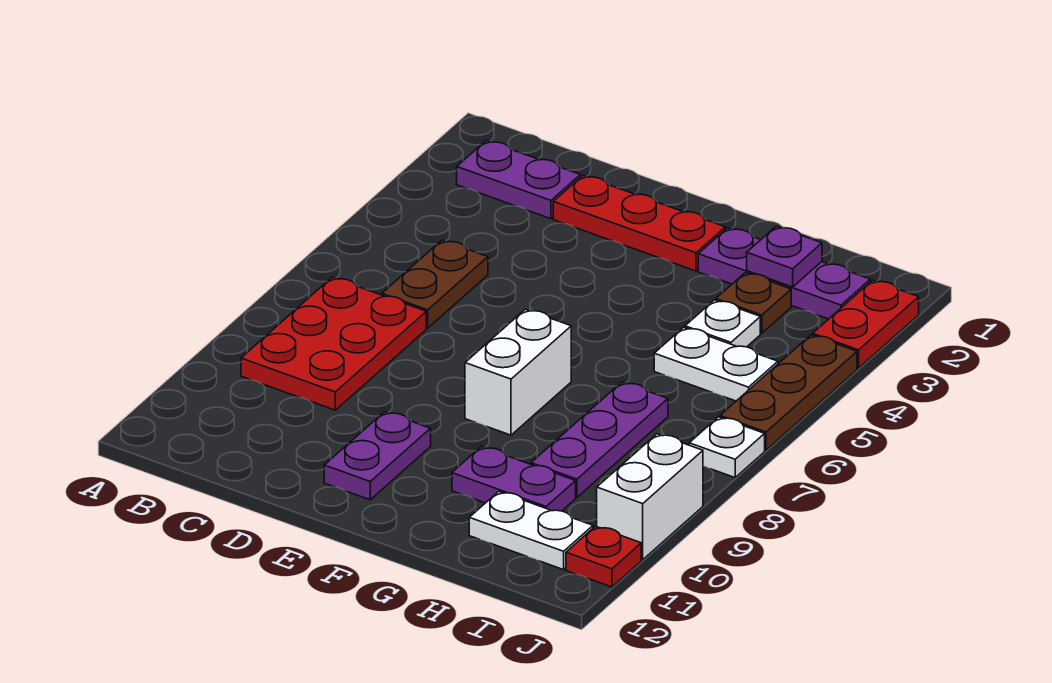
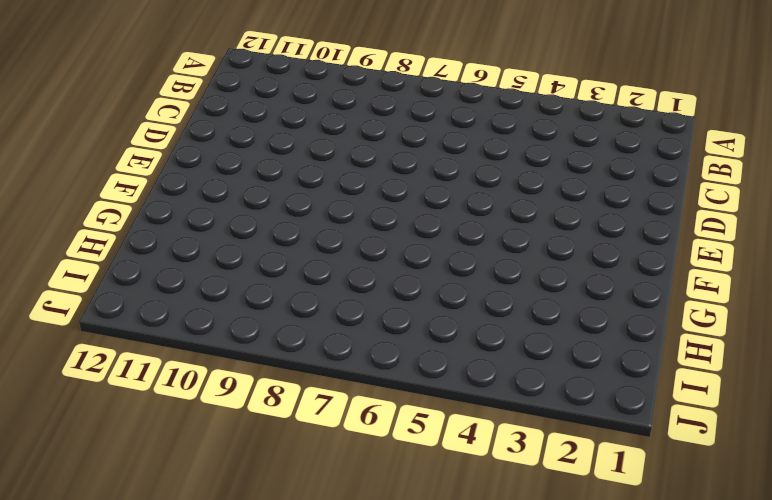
none -> purple 1x2 plate [457,141,580,219]
none -> red 2x3 plate [241,277,426,410]
none -> brown 1x2 plate [382,240,488,328]

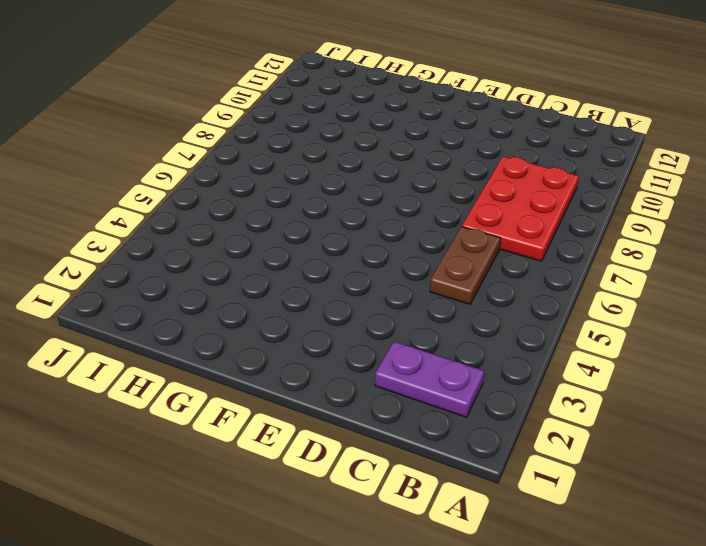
none -> red 1x3 plate [553,176,725,271]
none -> purple 1x2 plate [324,412,431,500]
none -> white 1x2 brick [465,309,571,435]

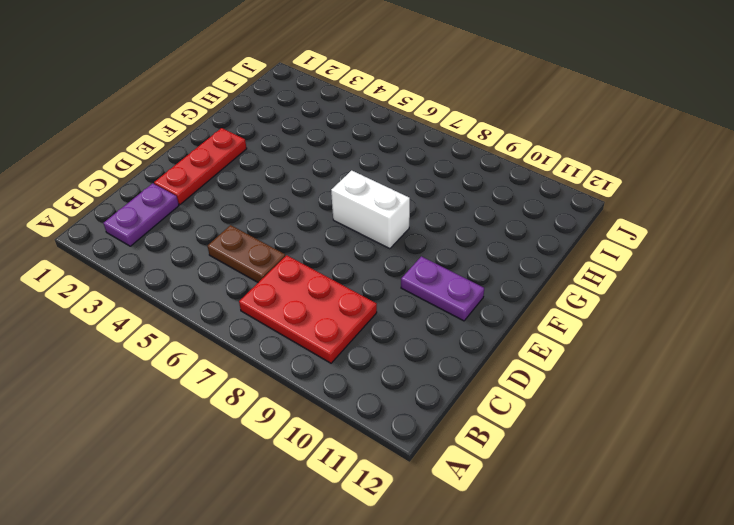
none -> purple 1x3 plate [698,228,870,319]
none -> purple 1x2 plate [452,447,576,511]
none -> brown 1x1 plate [716,273,791,333]

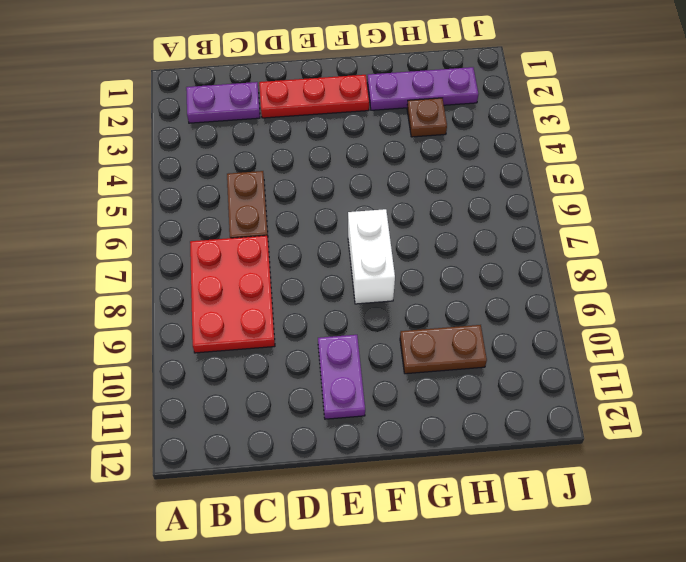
brown 1x2 plate [400,325,487,374] -> purple 1x2 plate [452,447,576,511]
none -> white 1x1 plate [685,300,760,347]
none -> white 1x2 plate [654,327,778,401]
none -> purple 1x3 plate [531,382,668,497]

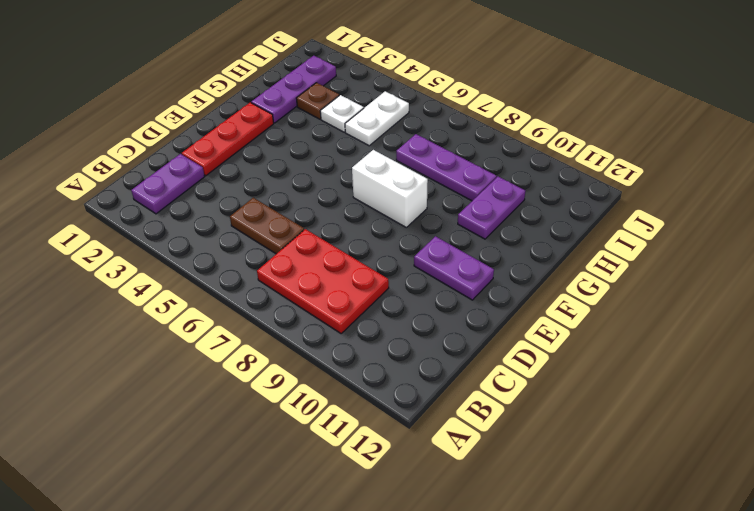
none -> white 1x2 plate [469,492,593,570]
none -> red 1x2 plate [813,280,919,368]
none -> brown 1x3 plate [720,335,857,450]

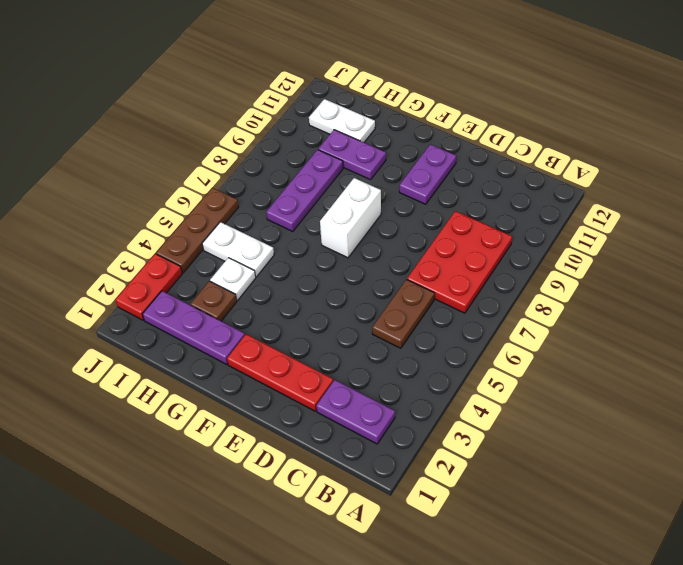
none -> white 1x1 plate [689,417,765,478]
none -> white 1x2 brick [597,434,703,560]
none -> red 1x1 plate [566,526,641,587]

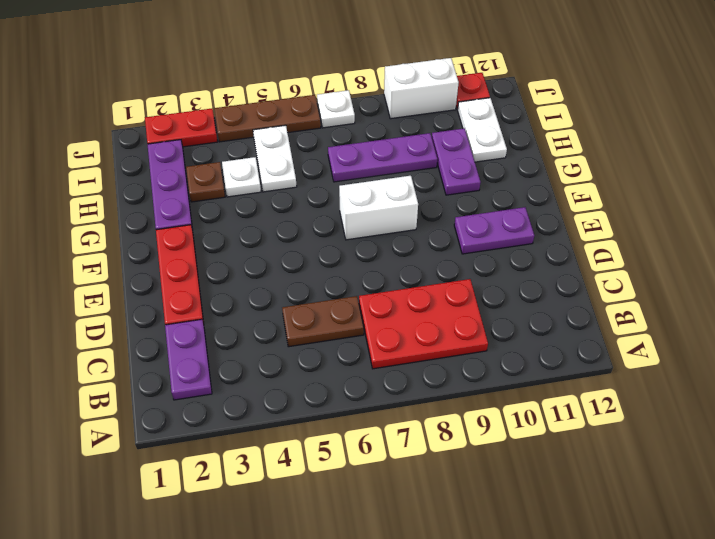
none -> purple 1x1 plate [747,226,822,287]

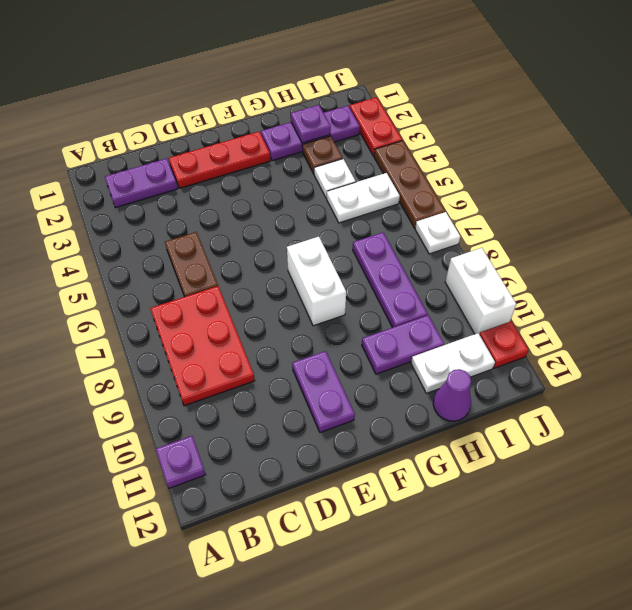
purple 1x1 plate [156,436,206,488] -> none
purple 1x1 cone [433,369,471,421] -> none

